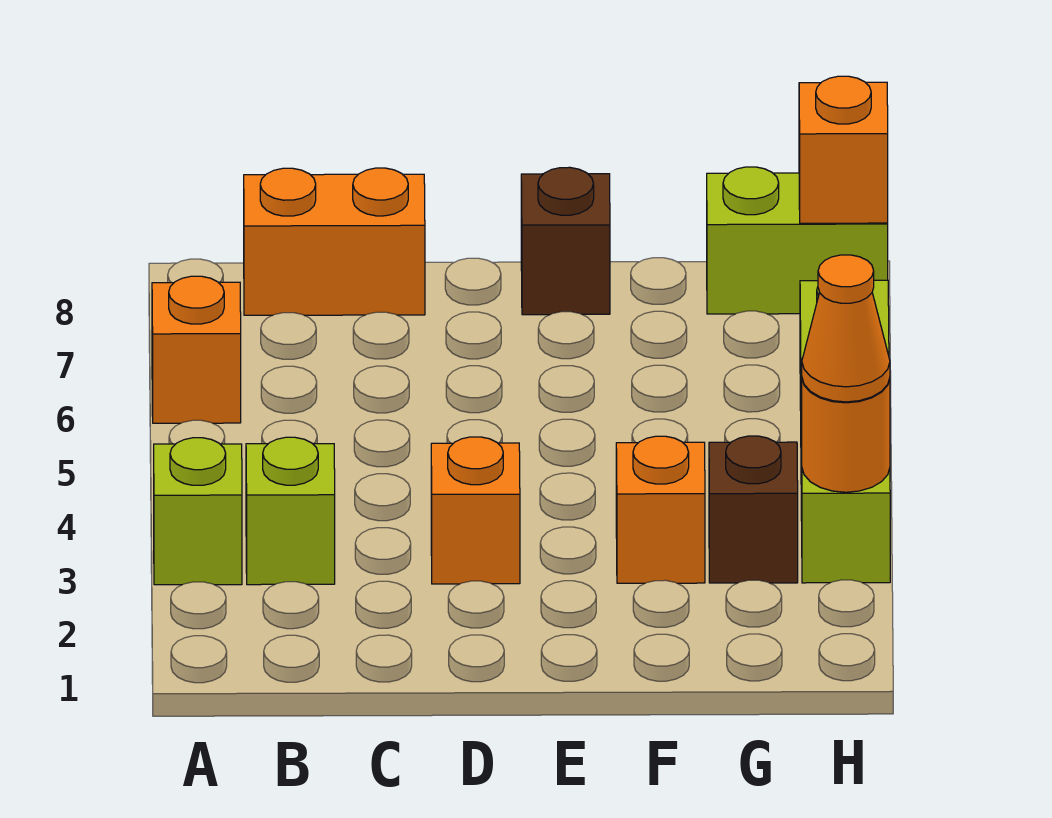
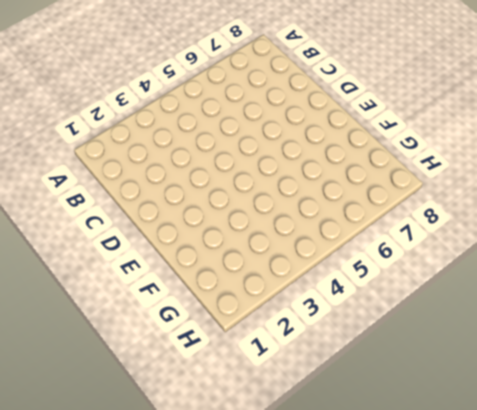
none -> lime 1x1 brick [154,438,242,585]
none -> orange 1x1 brick [152,276,241,423]
none -> lime 1x1 brick [246,437,335,585]

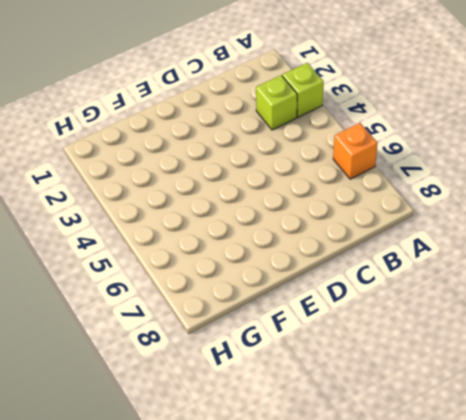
none -> orange 1x2 brick [244,168,425,315]
none -> orange 1x1 brick [431,437,520,584]
none -> brown 1x1 brick [521,167,610,315]

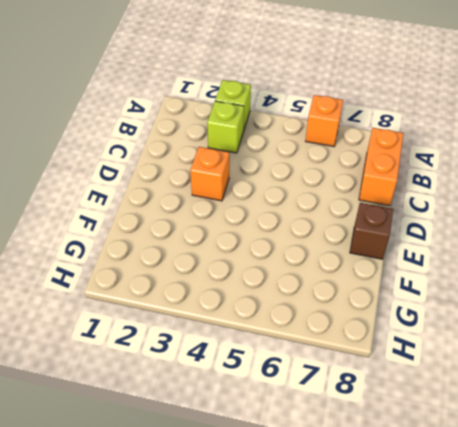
none -> orange 1x1 brick [616,436,705,583]
none -> brown 1x1 brick [709,436,798,583]
none -> lime 1x2 brick [707,167,888,314]

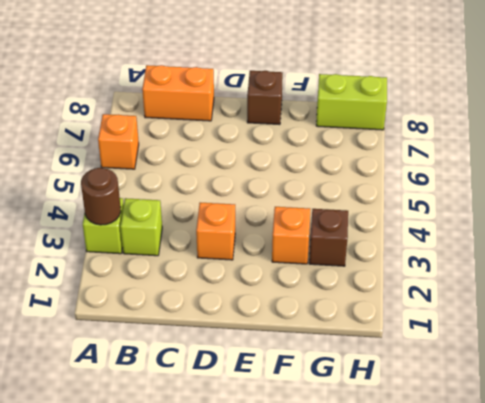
brown 1x1 round brick [81,168,121,225] -> none
none -> lime 1x4 brick [800,280,890,583]
none -> orange 1x1 round brick [802,378,890,492]
none -> orange 1x1 brick [799,76,888,223]

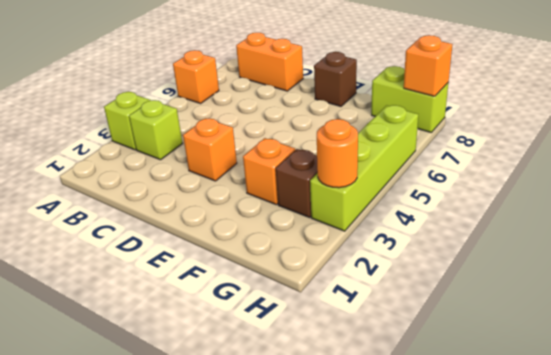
none -> orange 1x1 cone [802,255,890,402]

